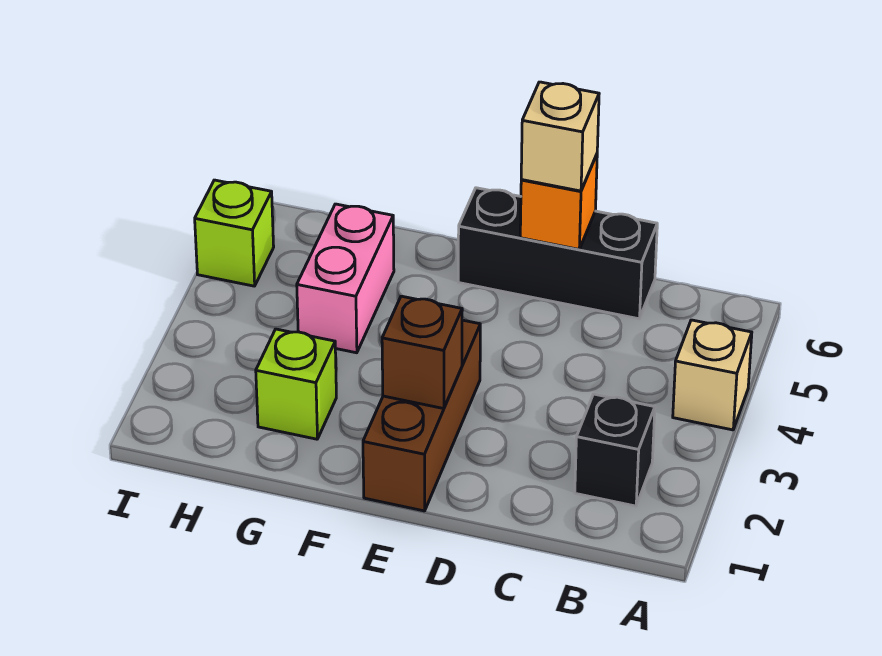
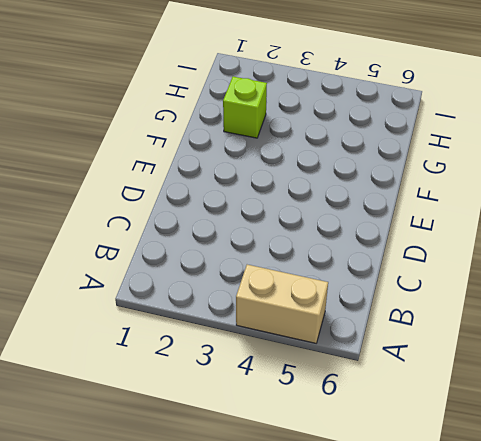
tan 1x2 brick [236,265,328,343] -> tan 1x1 brick [673,320,752,430]
none -> black 1x1 brick [575,394,655,506]
none -> black 1x3 brick [458,188,657,319]

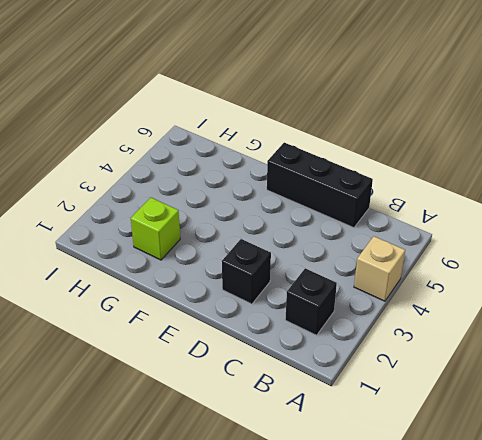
black 1x1 brick [222,239,271,304] -> none
none -> brown 1x3 brick [363,320,480,511]
none -> pink 1x2 brick [297,204,394,353]

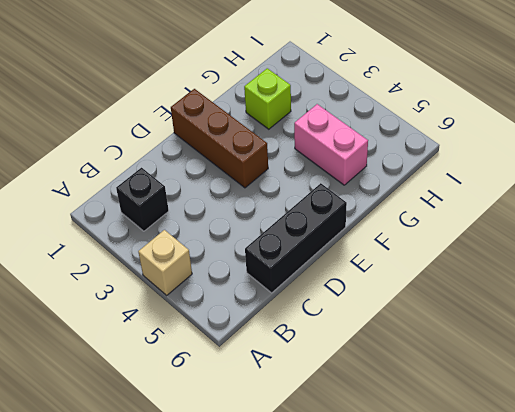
none -> lime 1x1 brick [195,180,274,286]
none -> orange 1x1 brick [520,155,597,249]

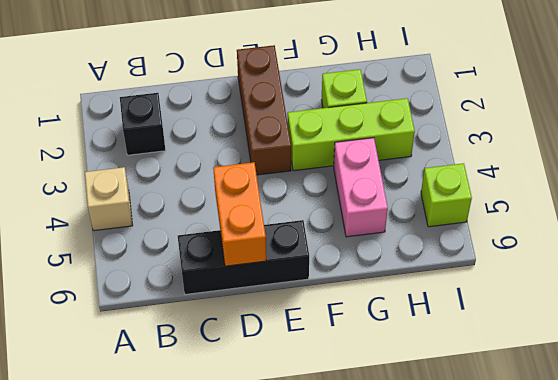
orange 1x2 brick [213,162,266,266] -> orange 1x1 brick [520,155,597,249]
lime 1x3 brick [288,98,415,171] -> none
none -> brown 1x1 brick [382,296,462,409]
none -> tan 1x1 brick [521,82,599,191]

